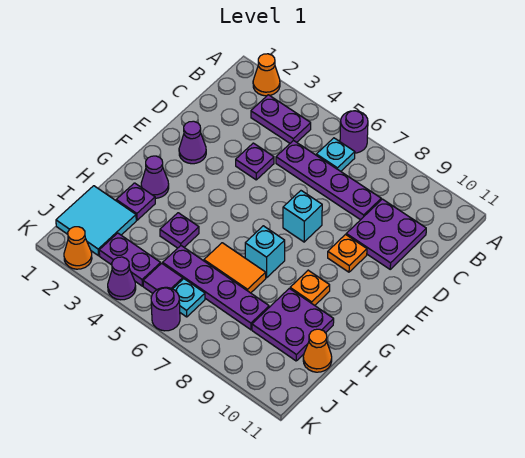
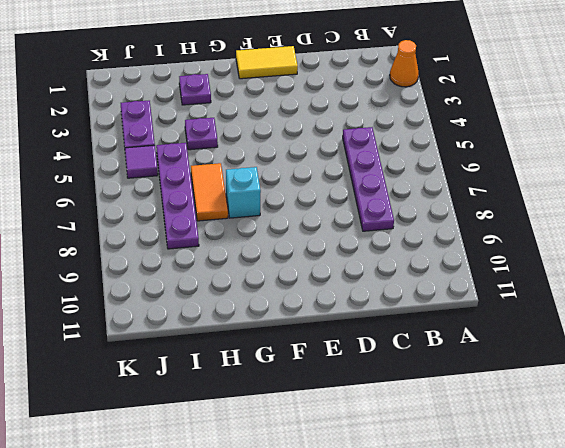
yellow 1x2 tile [236,46,298,79] -> none
none -> purple 1x1 round brick [340,111,368,153]
none -> purple 1x2 plate [251,95,311,143]
none -> cyan 1x1 plate [316,138,355,171]

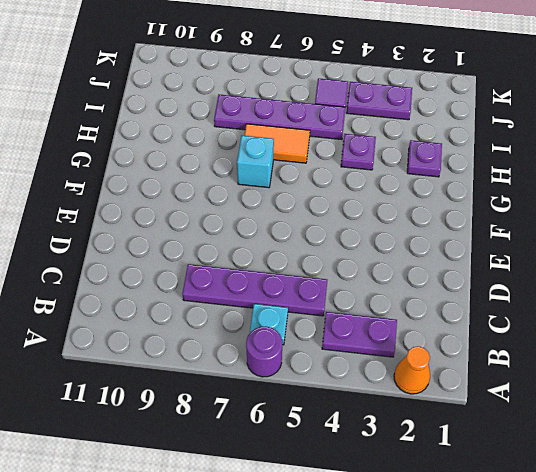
none -> purple 2x2 plate [346,199,426,269]
none -> purple 1x1 plate [236,143,274,180]
none -> purple 1x1 cone [179,121,206,164]

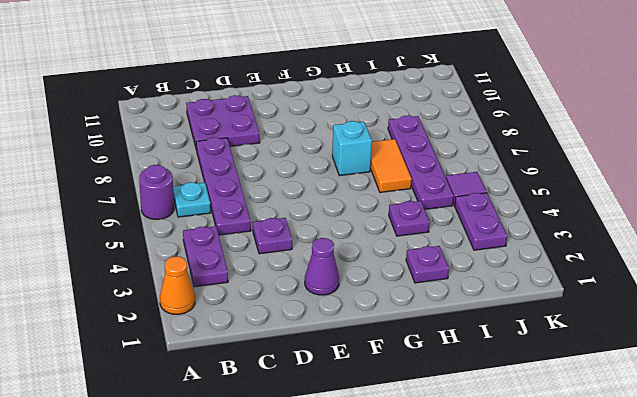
none -> cyan 1x1 brick [283,191,322,242]
none -> orange 1x1 plate [328,235,367,272]
none -> purple 1x1 cone [141,156,169,198]

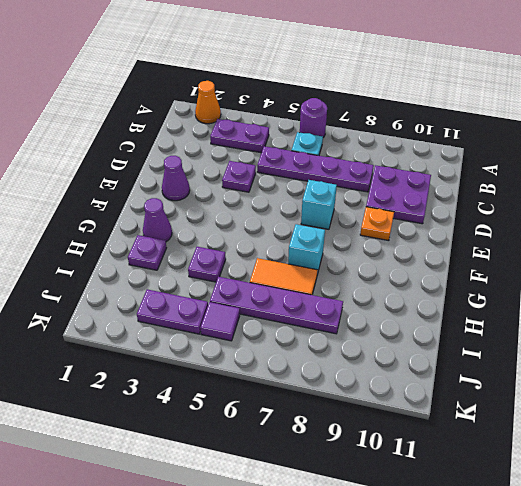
none -> orange 1x1 plate [290,270,330,305]
none -> purple 2x2 plate [252,288,334,361]
none -> cyan 2x2 tile [56,186,136,256]

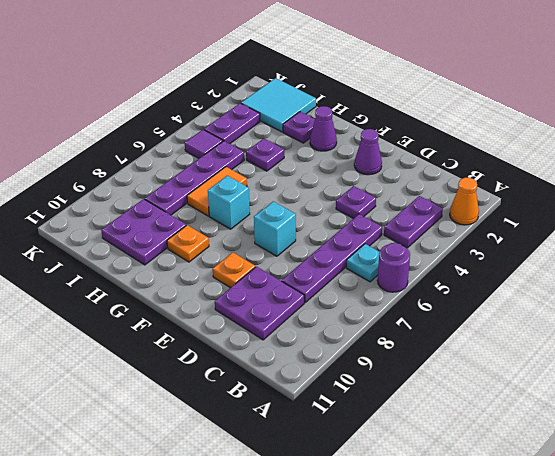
none -> orange 1x1 cone [303,329,332,372]
none -> cyan 1x1 plate [173,279,205,317]
none -> orange 1x1 cone [64,227,92,269]

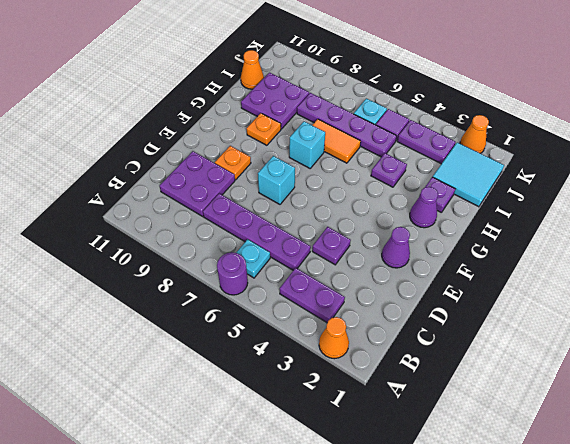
none -> purple 1x1 cone [108,257,136,300]
none -> purple 1x1 round brick [151,287,180,331]

